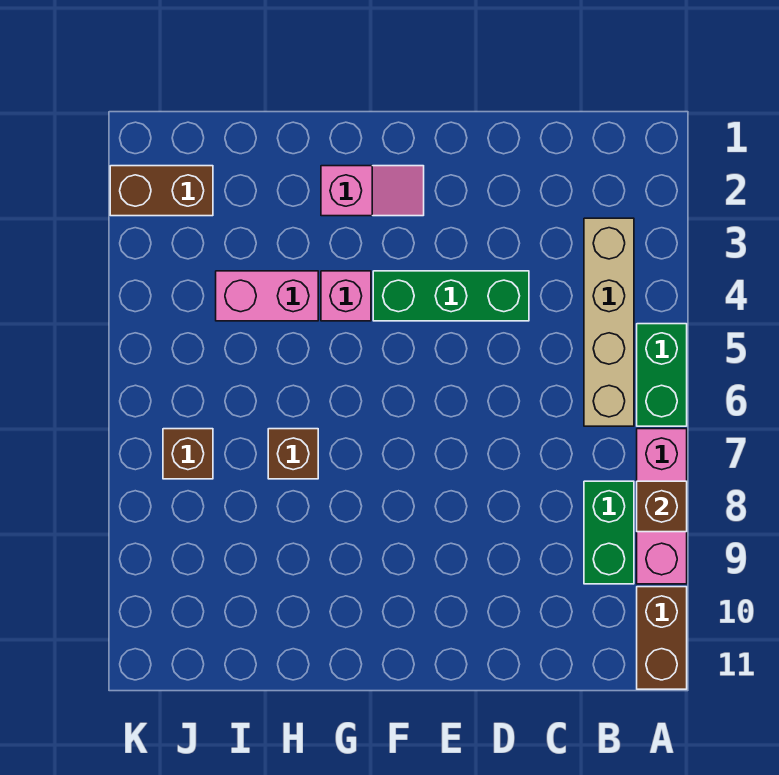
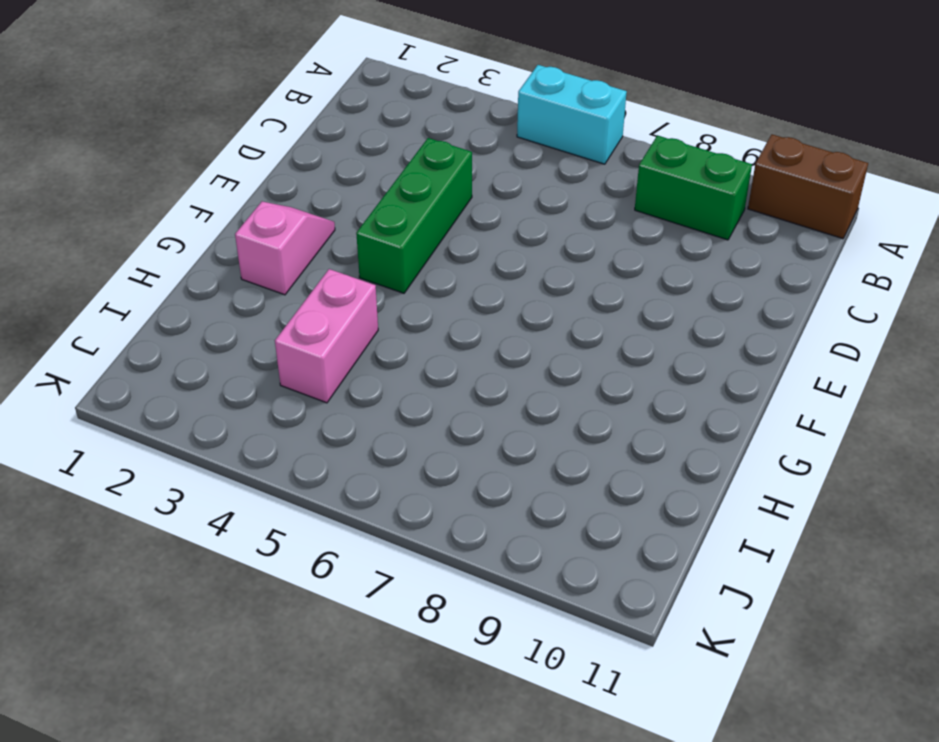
cyan 1x2 brick [517,65,627,164] -> green 1x2 brick [637,324,687,426]
none -> pink 1x3 brick [637,429,687,584]
none -> tan 1x4 brick [584,218,634,426]
none -> pink 1x1 brick [321,271,371,321]

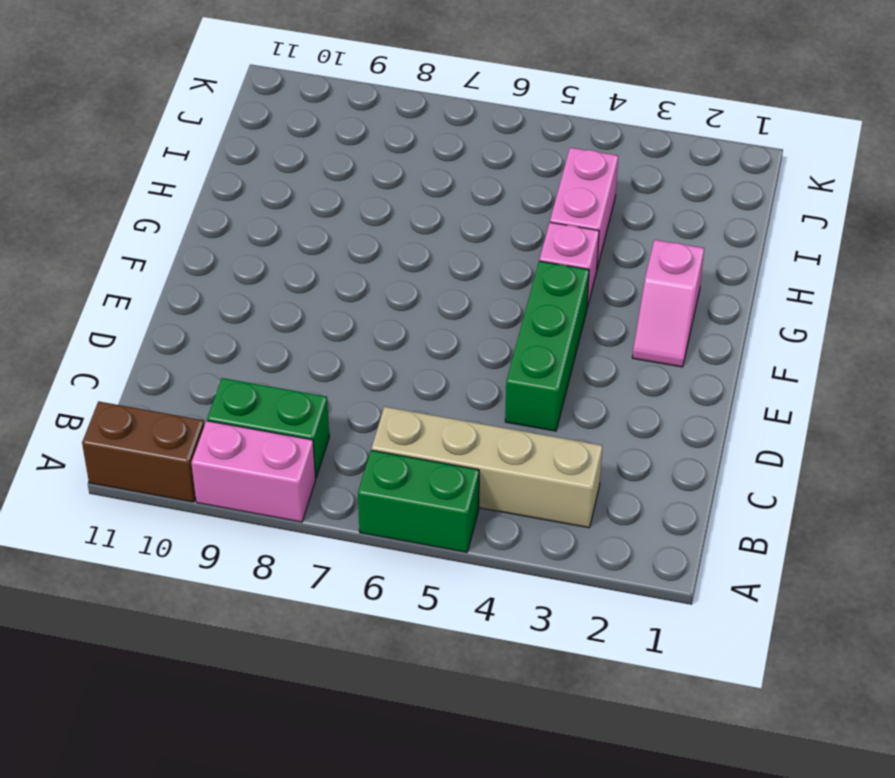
pink 1x2 brick [191,421,316,522] -> pink 1x3 brick [637,429,687,584]
none -> brown 1x1 brick [268,429,318,479]
none -> brown 1x2 brick [110,166,213,216]
none -> brown 1x1 brick [163,429,213,479]

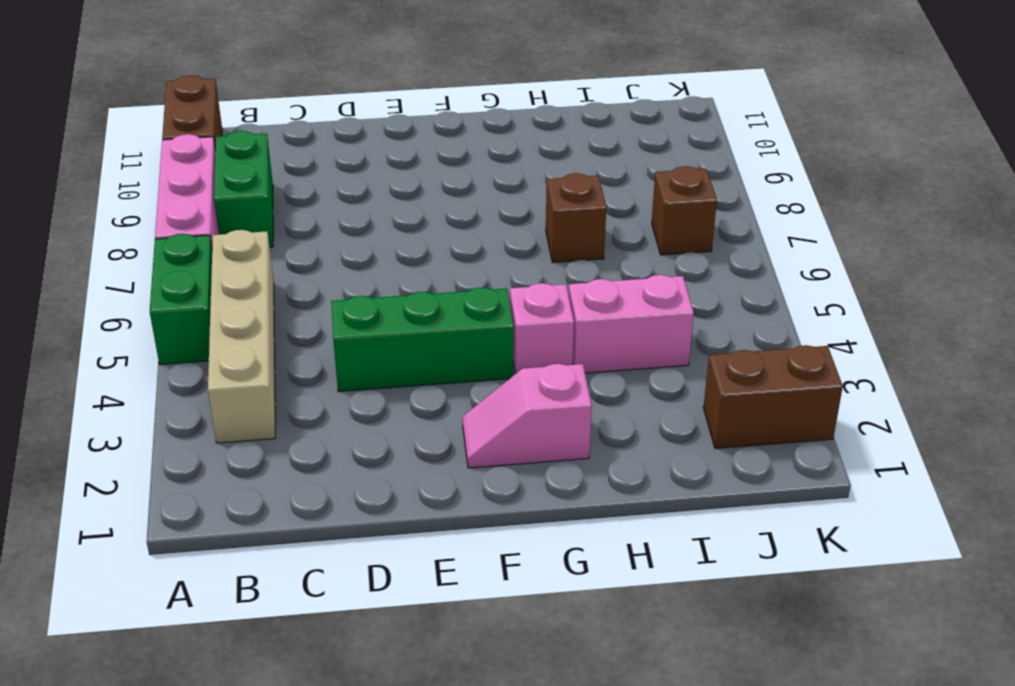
none -> brown 1x1 brick [637,481,687,532]

